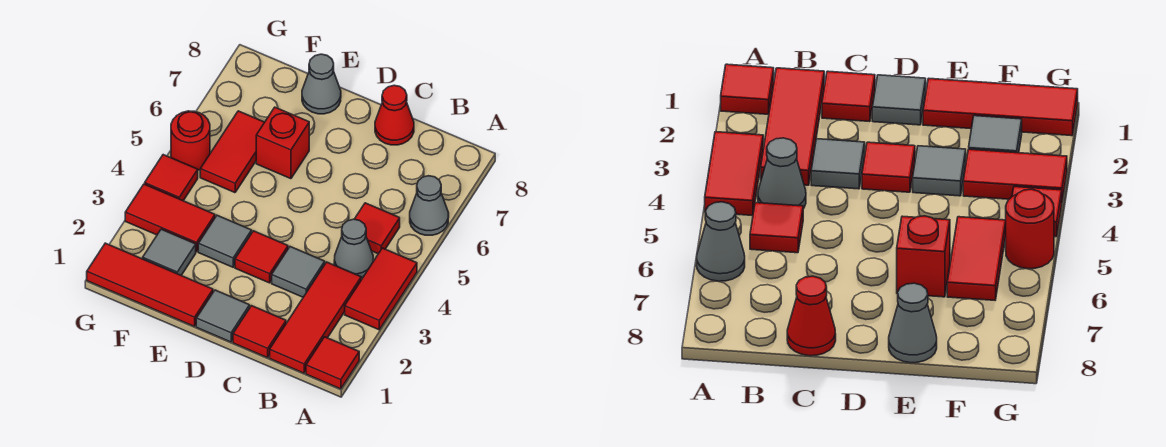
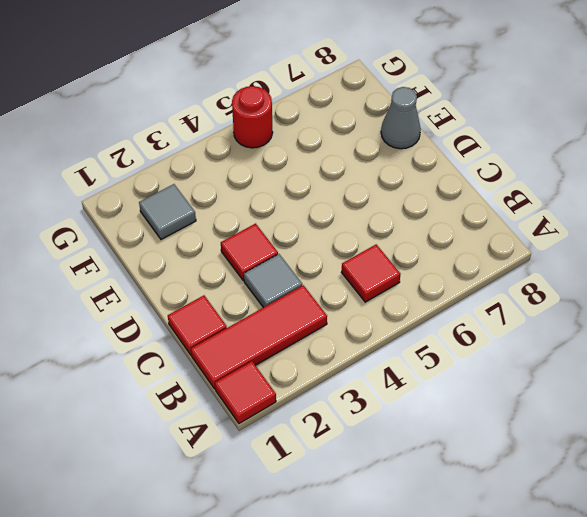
none -> red 1x2 tile [345,248,417,330]
none -> grey 1x1 cone [410,176,449,235]
none -> grey 1x1 cone [334,219,373,278]

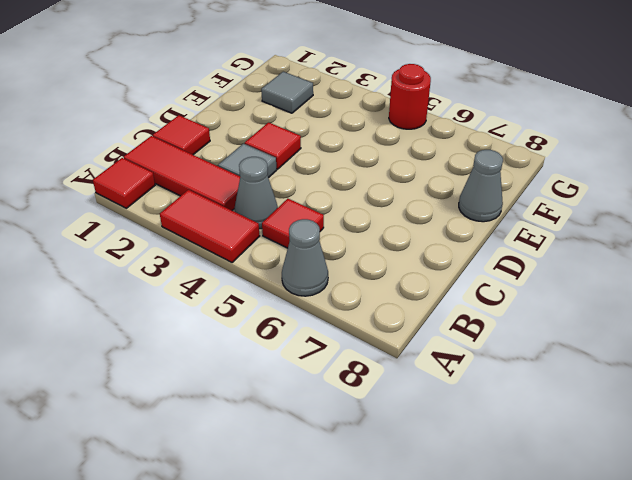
none -> red 1x1 cone [375,85,414,145]
none -> grey 1x1 tile [196,290,250,342]
none -> red 1x3 tile [87,243,213,326]

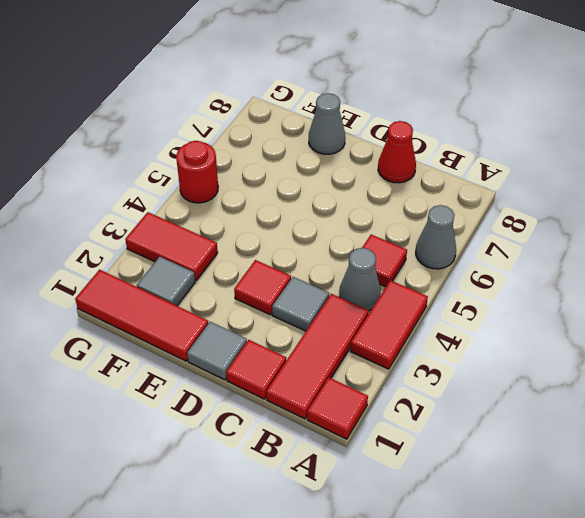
none -> grey 1x1 tile [198,215,252,267]
none -> red 1x1 brick [256,107,309,179]
none -> red 1x2 tile [200,111,265,193]

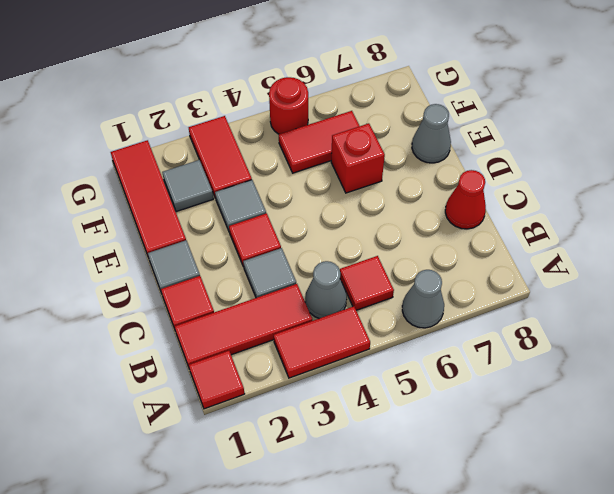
none -> red 1x1 tile [145,155,198,201]

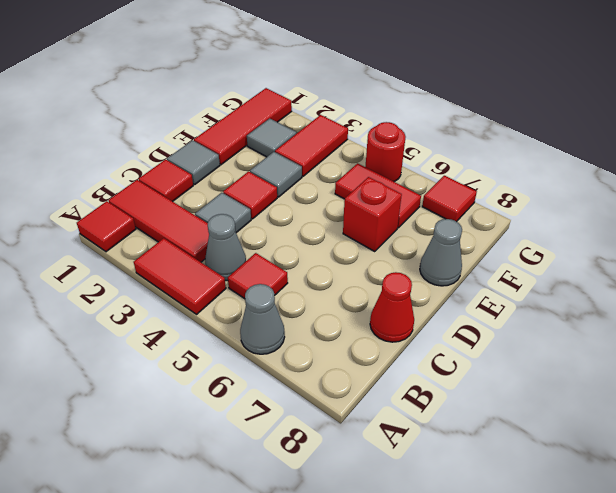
red 1x1 tile [422,176,477,222] -> red 1x1 tile moved to [145,155,198,201]

